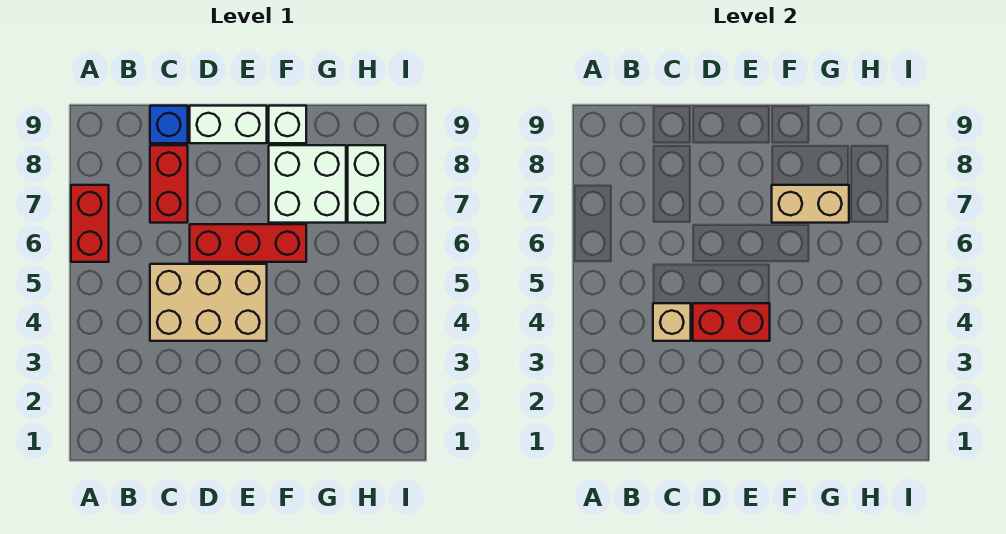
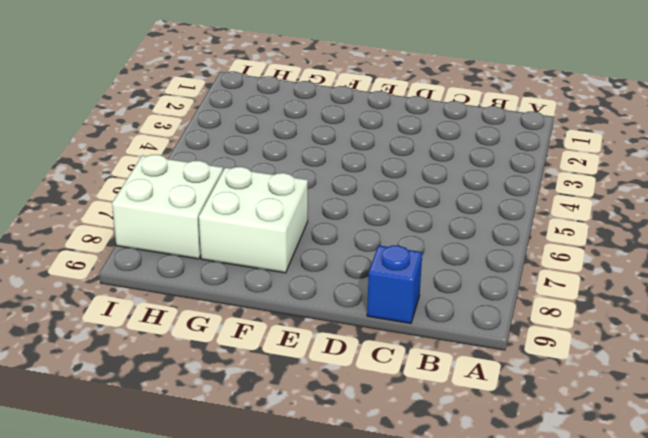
white 2x2 brick [112,155,223,259] -> white 1x2 brick [348,145,385,223]
none -> red 1x2 brick [71,185,109,262]
none -> tan 2x3 brick [150,264,267,341]
none -> red 1x2 brick [150,145,188,223]

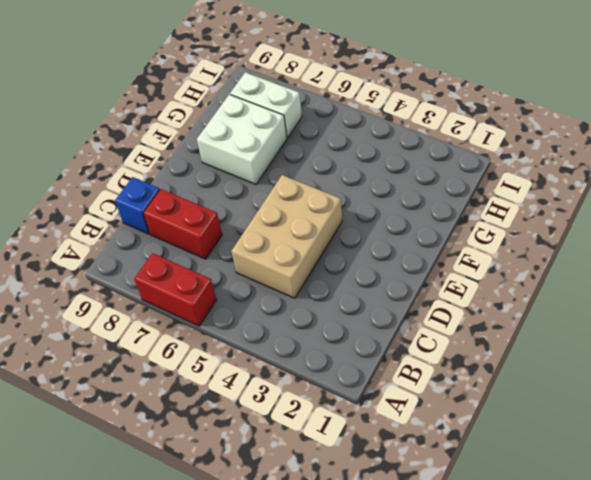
none -> red 1x3 brick [190,224,306,262]
none -> white 1x2 brick [190,106,267,143]
none -> white 1x1 brick [269,106,306,143]

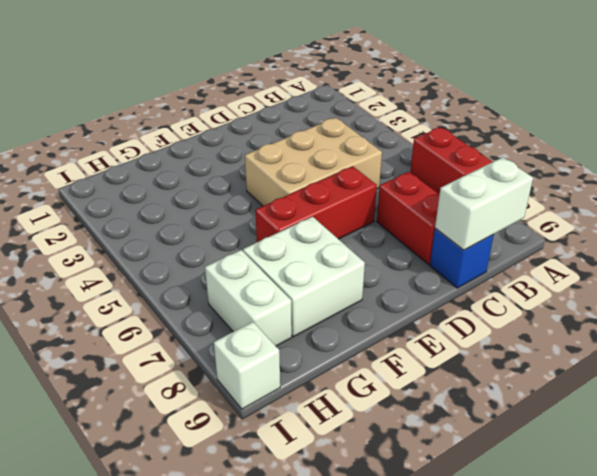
white 1x2 brick [435,157,533,250] -> white 1x2 brick moved to [190,106,267,143]
white 1x1 brick [214,322,280,409] -> white 1x1 brick moved to [269,106,306,143]
none -> tan 1x1 brick [653,303,691,341]
none -> red 1x2 brick [693,303,770,341]
none -> tan 1x2 brick [772,185,849,223]

